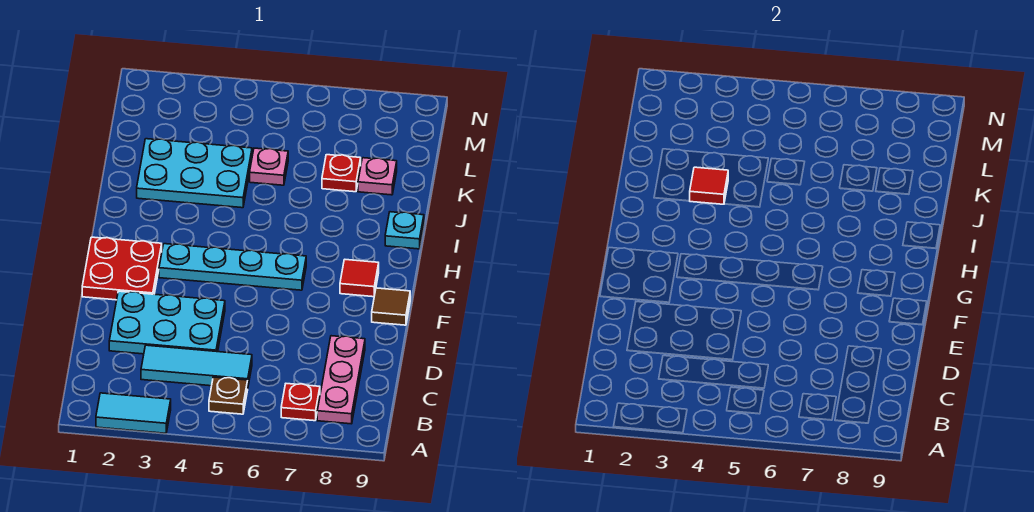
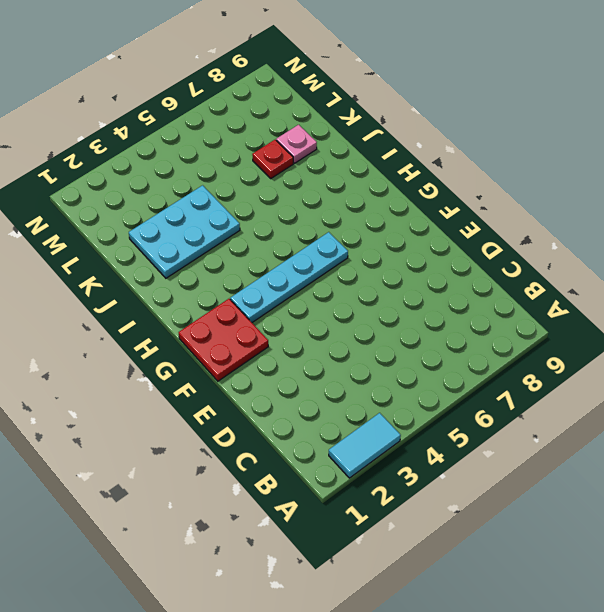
none -> brown 1x1 plate [209,377,248,414]
none -> red 1x1 plate [281,384,320,421]
none -> pink 1x3 plate [317,336,365,424]

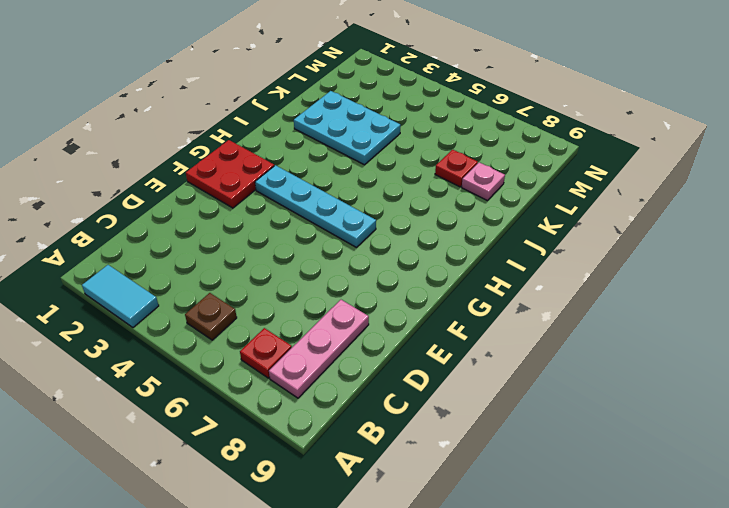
none -> cyan 1x3 tile [141,345,252,386]
none -> cyan 2x3 plate [109,291,225,354]
none -> brown 1x1 tile [372,288,410,325]

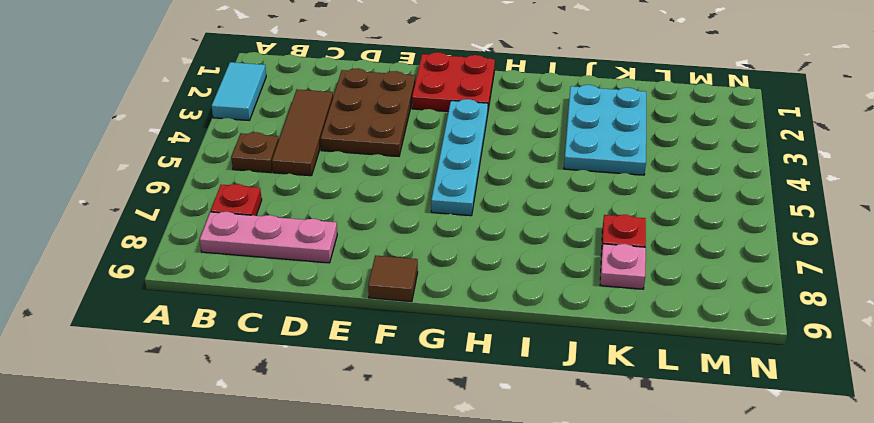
brown 1x3 tile [272,89,333,176] -> cyan 1x3 tile [141,345,252,386]
brown 2x3 plate [321,68,415,156] -> cyan 2x3 plate [109,291,225,354]
none -> red 1x1 tile [340,260,379,297]
none -> cyan 1x1 plate [385,212,424,249]
none -> pink 1x1 plate [250,148,288,185]

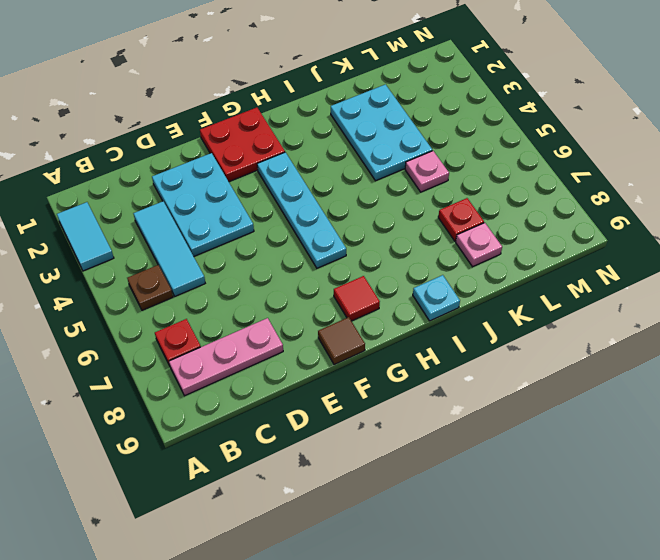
none -> red 1x1 tile [690,167,728,204]

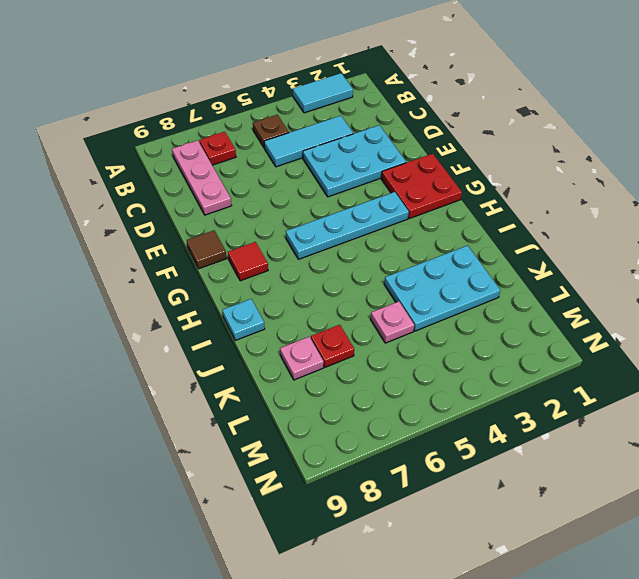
none -> red 1x1 tile [690,167,728,204]

